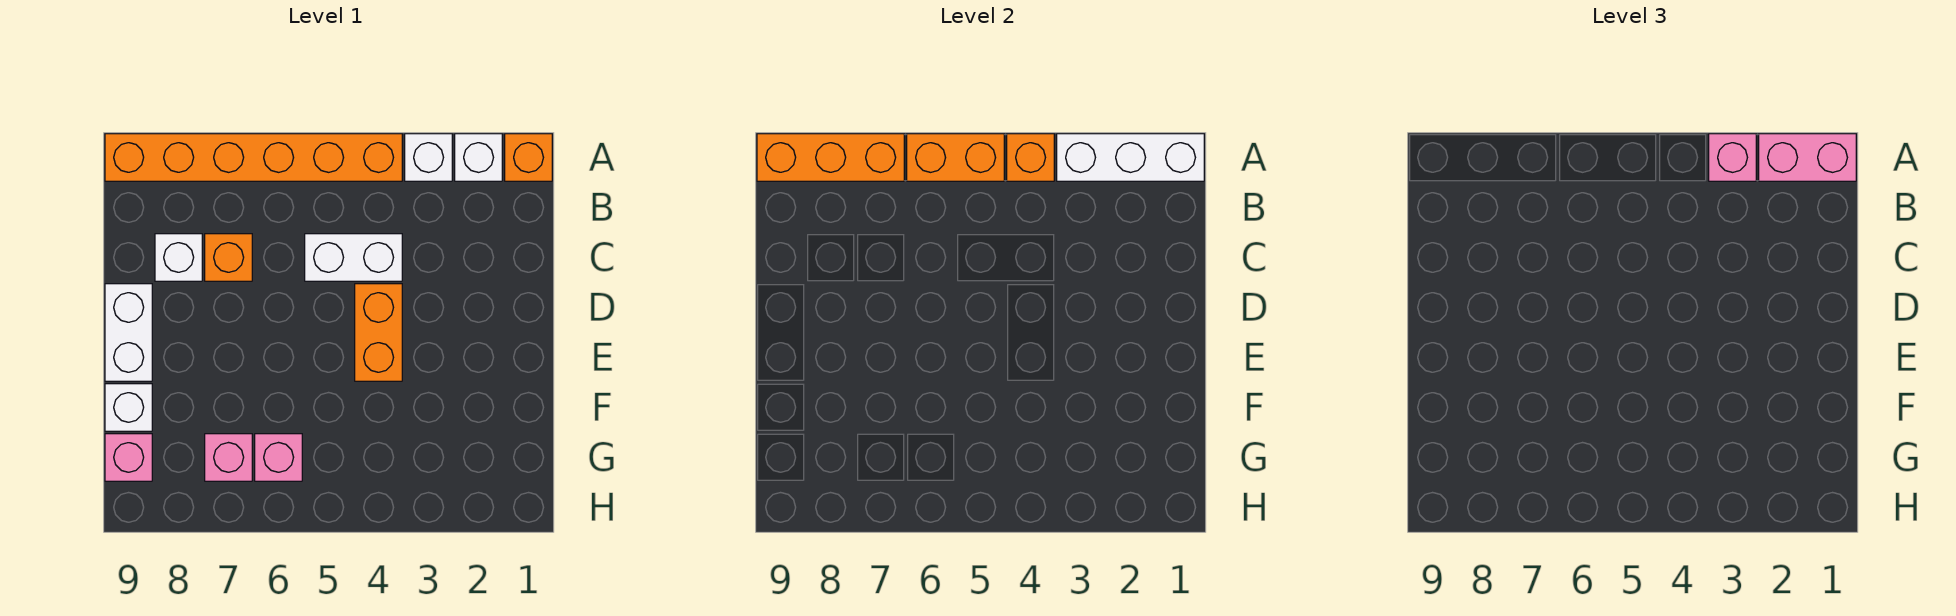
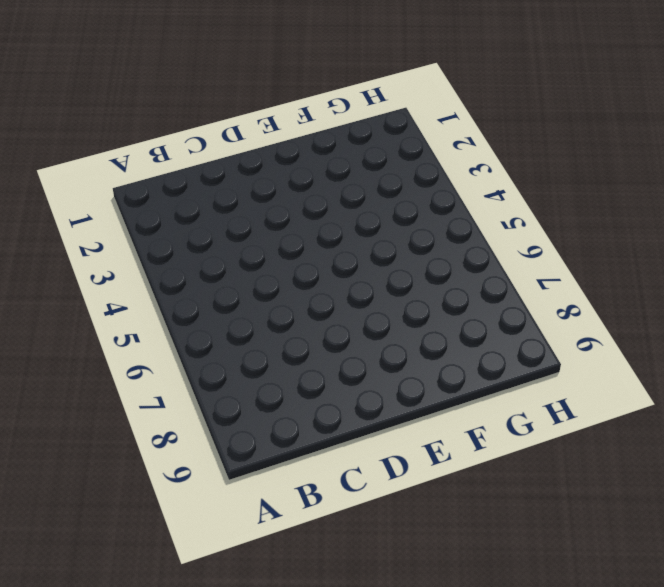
none -> orange 1x1 brick [505,134,552,181]
none -> white 1x1 brick [455,134,502,181]
none -> white 1x1 brick [405,134,452,181]

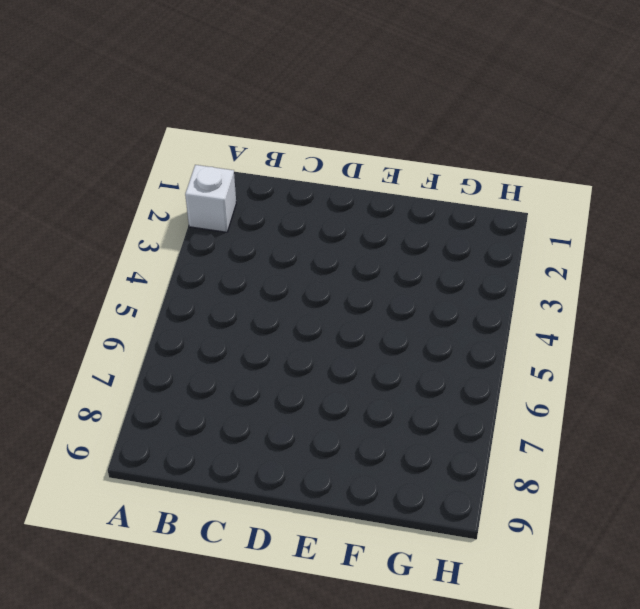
none -> orange 1x1 brick [505,134,552,181]
none -> white 1x1 brick [405,134,452,181]
none -> orange 1x6 brick [105,134,402,181]

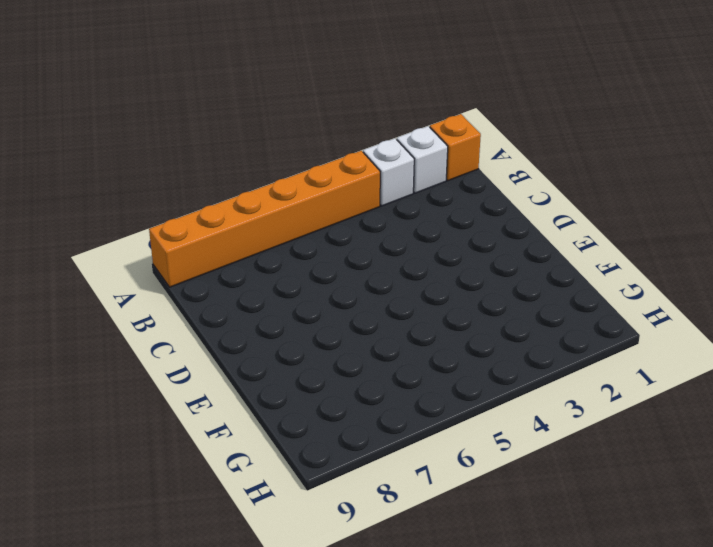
none -> white 1x2 brick [305,234,402,281]
none -> orange 1x1 brick [205,234,252,281]
none -> white 1x1 brick [155,234,202,281]

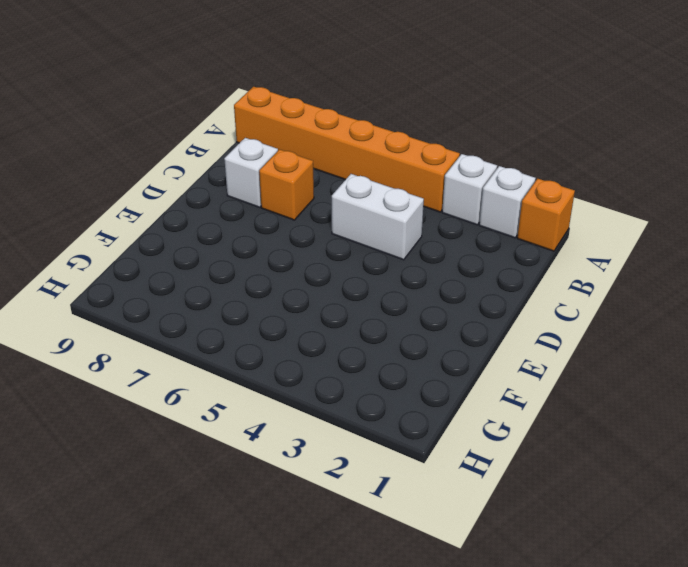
none -> orange 1x2 brick [355,284,402,381]
none -> white 1x2 brick [105,284,152,381]
none -> white 1x1 brick [105,384,152,431]

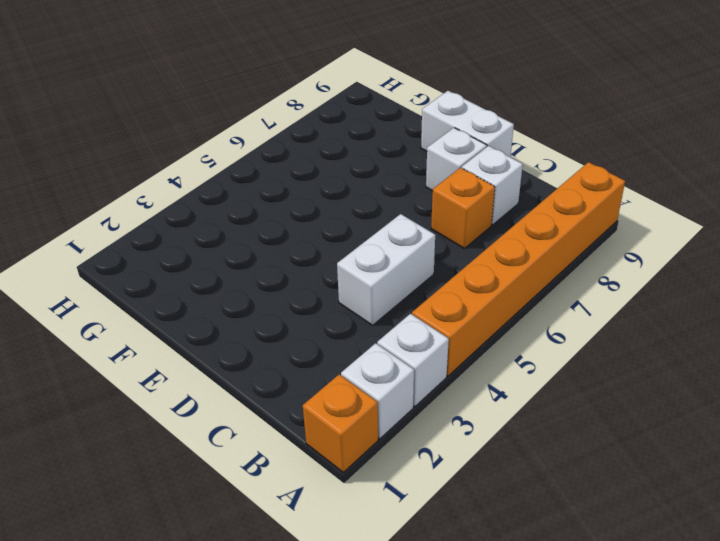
white 1x1 brick [426,128,487,191] -> white 1x1 brick moved to [105,384,152,431]
none -> orange 1x2 brick [355,284,402,381]
none -> pink 1x1 brick [255,434,302,481]
none -> pink 1x1 brick [205,434,252,481]

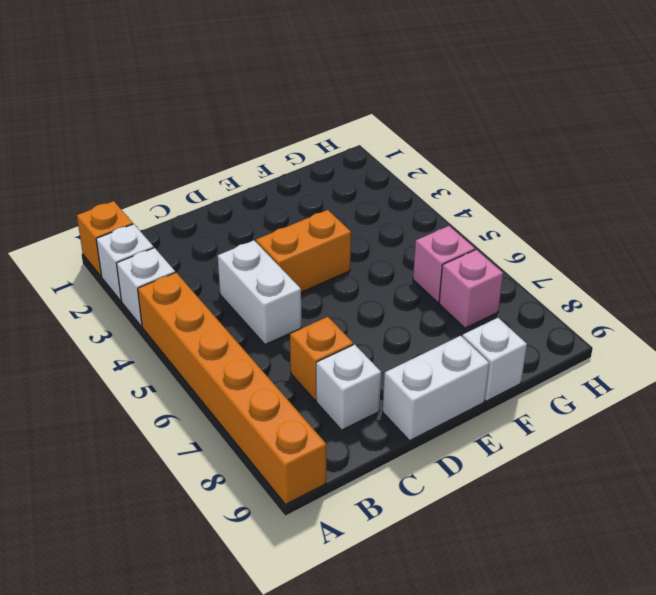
none -> pink 1x1 brick [105,434,152,481]
none -> white 1x3 brick [1057,134,1204,181]
none -> orange 1x1 brick [1007,134,1054,181]

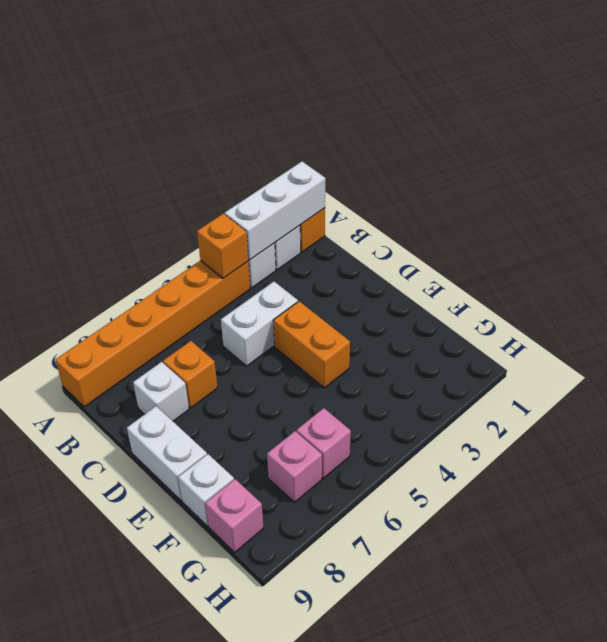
none -> orange 1x2 brick [907,134,1004,181]
none -> orange 1x3 brick [757,134,904,181]
none -> pink 1x2 brick [1759,134,1856,181]

